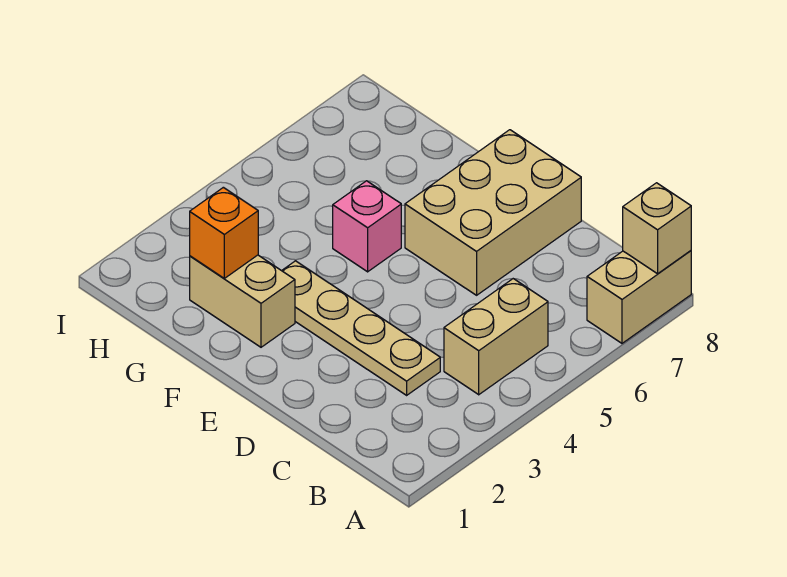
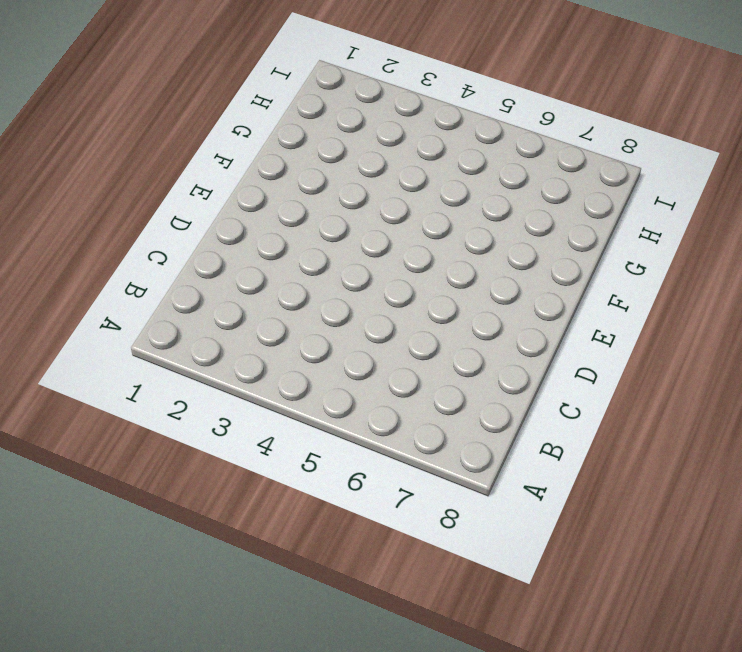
none -> tan 1x2 brick [587,251,691,343]
none -> tan 1x2 brick [444,279,548,395]

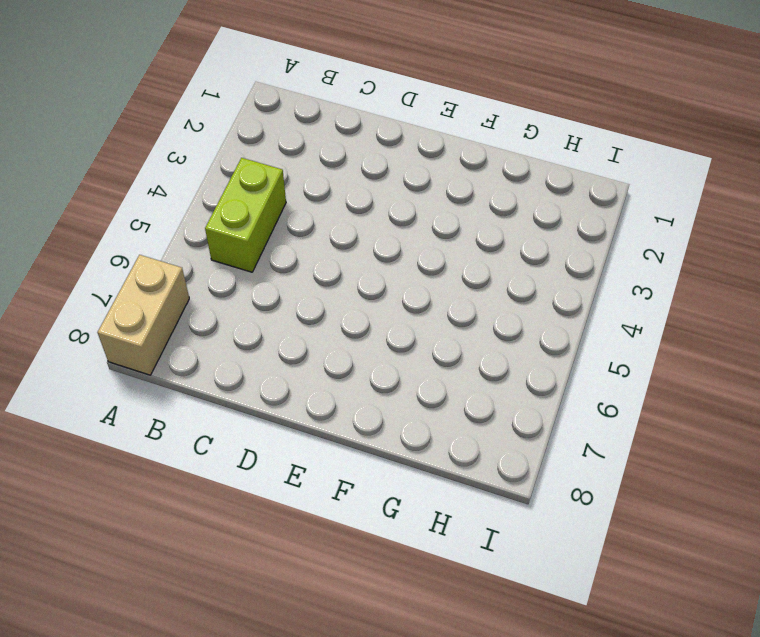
lime 1x2 brick [205,158,286,272] -> tan 1x2 brick [444,279,548,395]
none -> tan 1x4 plate [282,261,440,395]
none -> tan 2x3 brick [405,130,581,295]

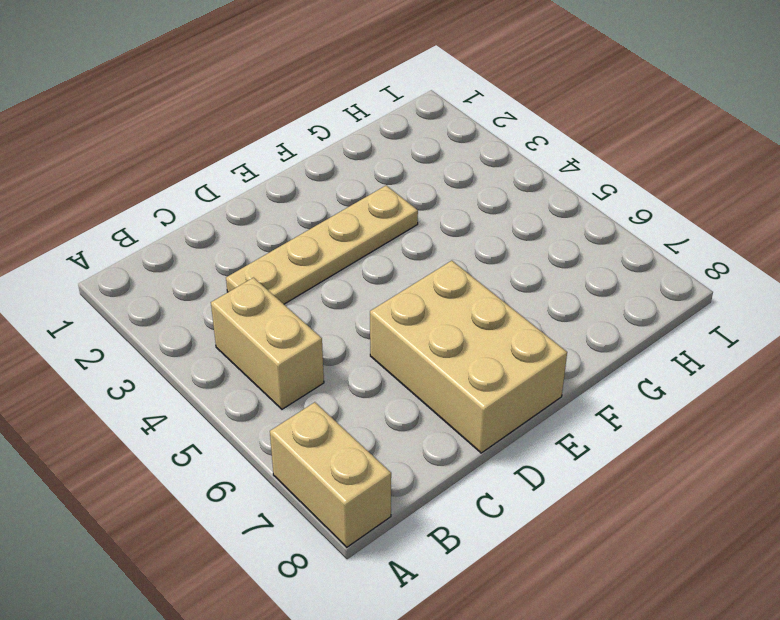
none -> tan 1x2 brick [190,255,295,347]
none -> pink 1x1 brick [333,181,401,272]

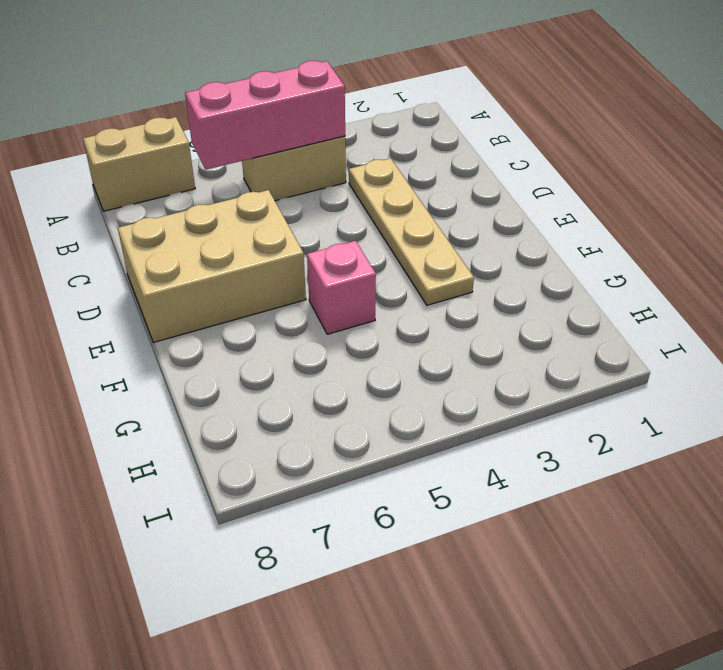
pink 1x3 brick [185,61,345,170] -> none
none -> tan 1x2 brick [190,255,295,347]
none -> tan 1x1 brick [623,183,691,274]

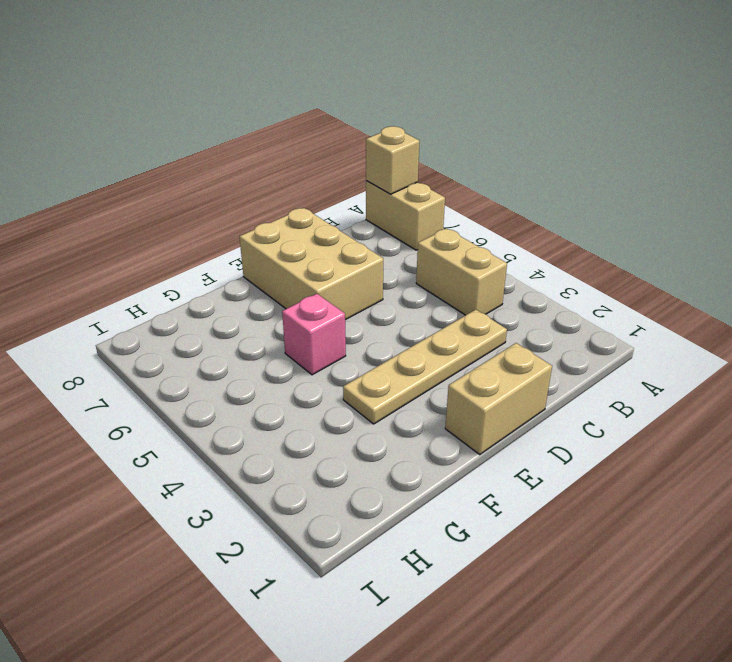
tan 1x2 brick [445,343,552,454] -> tan 1x2 brick moved to [190,255,295,347]
none -> orange 1x1 brick [190,187,258,278]

